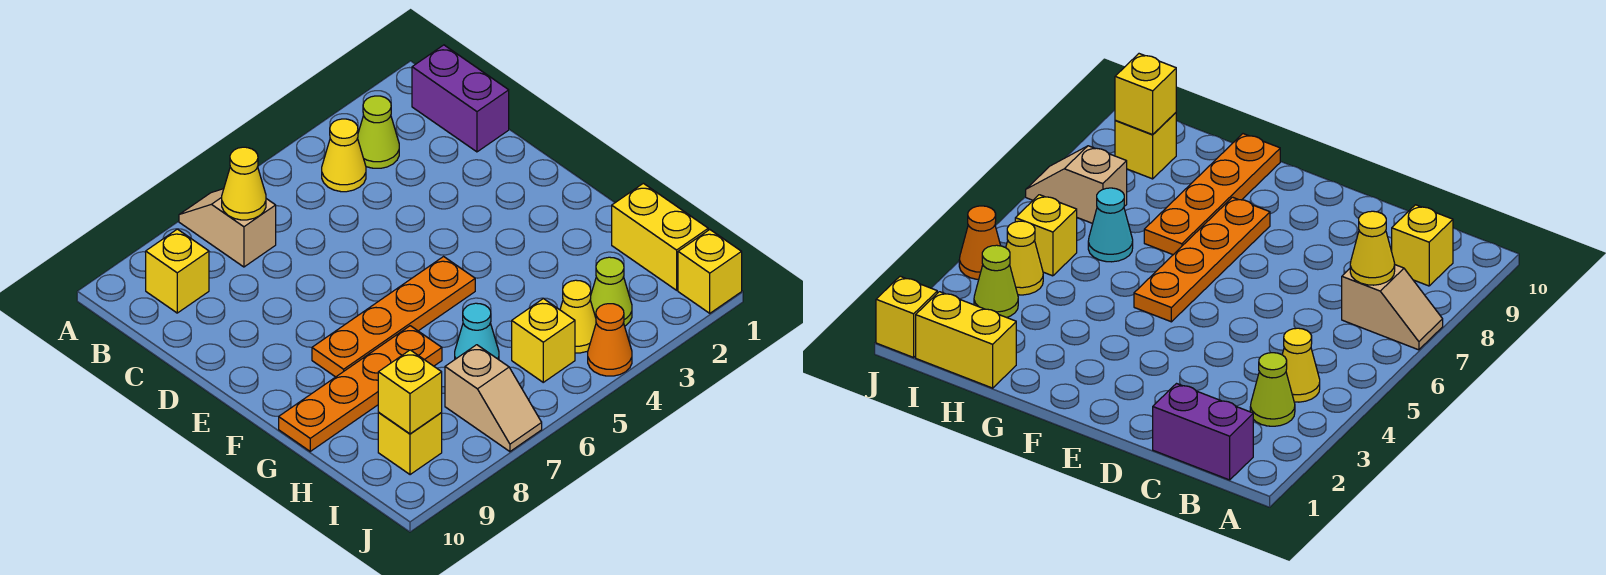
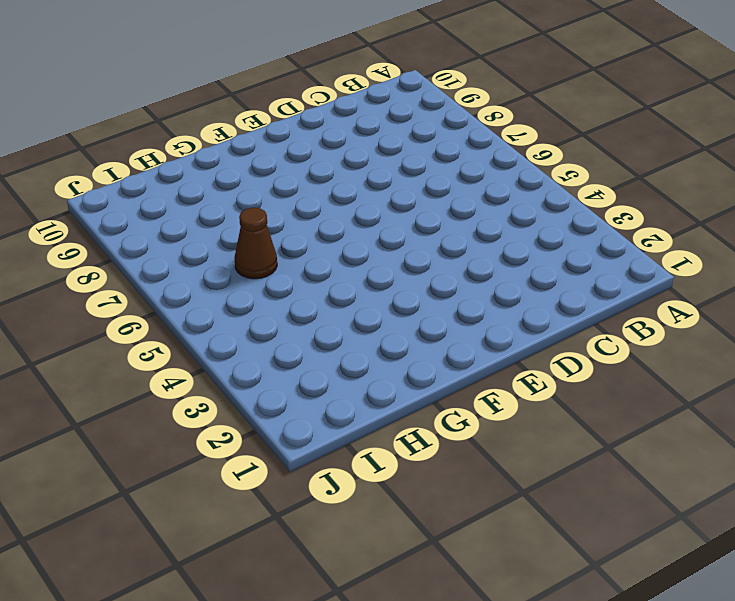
brown 1x1 cone [234,207,277,279] -> cyan 1x1 cone [455,303,499,360]
none -> tan 1x2 slope [179,189,276,267]
none -> purple 1x2 brick [412,45,509,152]
none -> lime 1x1 cone [358,96,399,168]

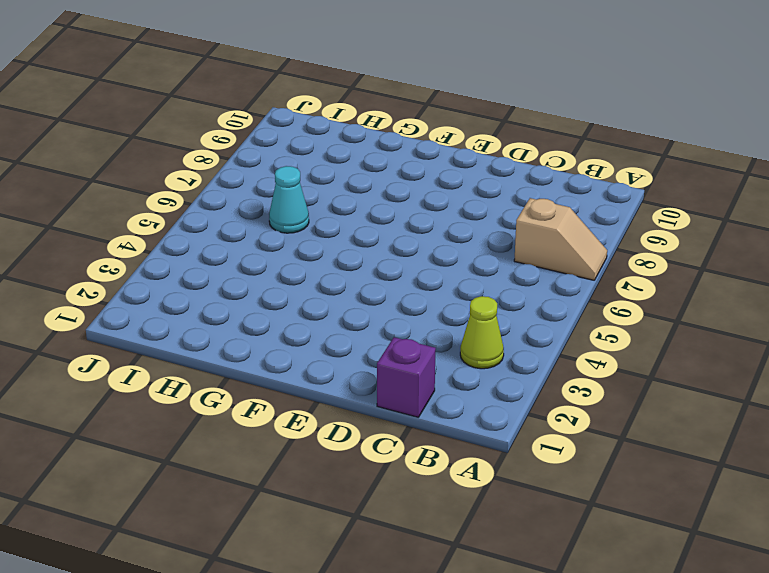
purple 1x1 brick [377,337,436,417] -> purple 1x2 brick [412,45,509,152]
none -> yellow 1x1 cone [322,119,366,192]
none -> yellow 1x1 brick [146,229,209,313]
none -> orange 1x4 plate [312,257,475,377]

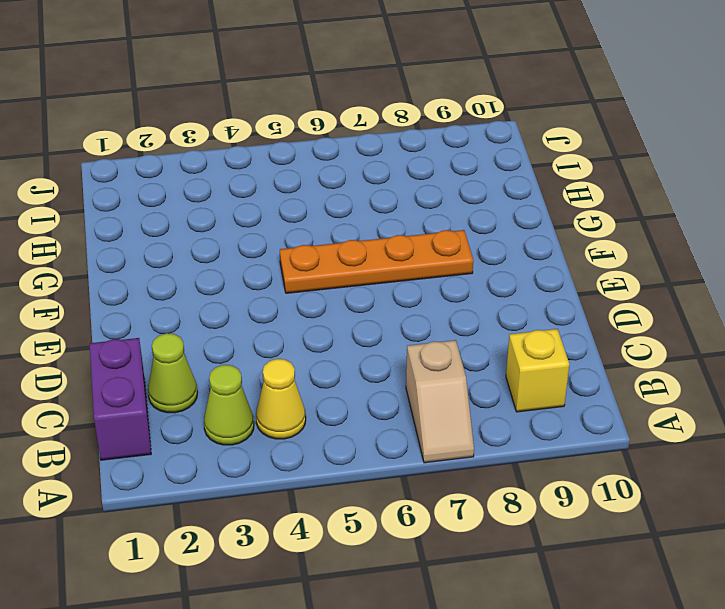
lime 1x1 cone [148,333,197,413] -> lime 1x1 cone moved to [590,257,632,326]
none -> orange 1x4 plate [279,326,442,451]
none -> yellow 1x2 brick [612,183,708,290]
none -> cyan 1x1 cone [455,303,499,360]

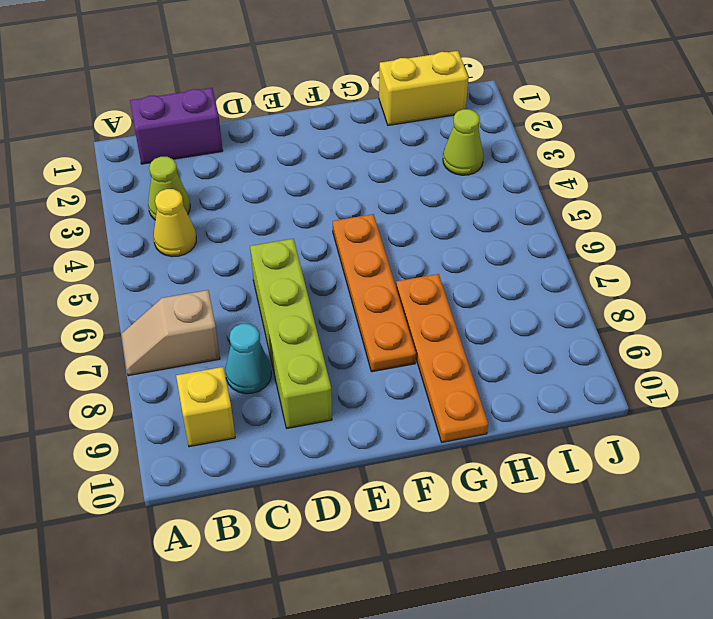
cyan 1x1 cone [226,324,271,394] -> cyan 1x1 cone moved to [455,303,499,360]
lime 1x4 brick [250,239,332,428] -> none
none -> yellow 1x1 cone [560,280,596,353]
none -> yellow 1x1 brick [512,299,575,382]
none -> tan 1x2 slope [445,345,542,452]

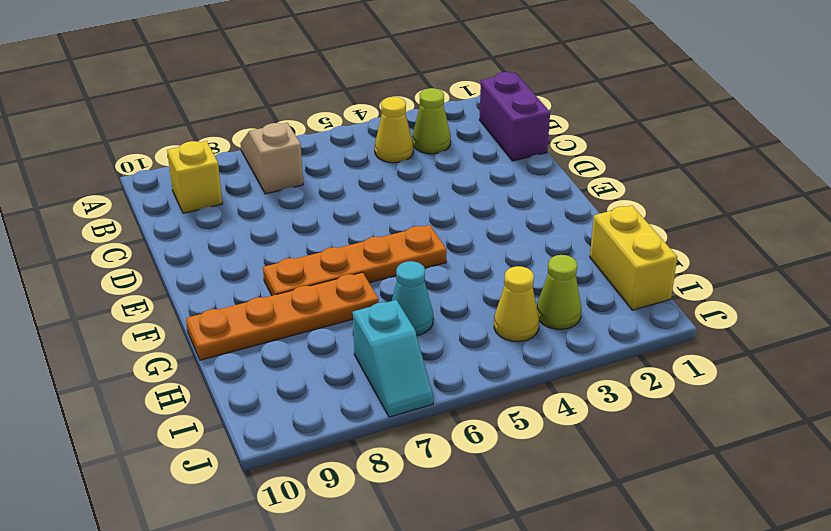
cyan 1x2 slope [353,300,434,417] -> tan 1x2 slope [445,345,542,452]
none -> yellow 1x1 brick [512,299,575,382]
none -> yellow 1x1 brick [378,413,442,475]
none -> yellow 1x1 brick [678,230,742,313]

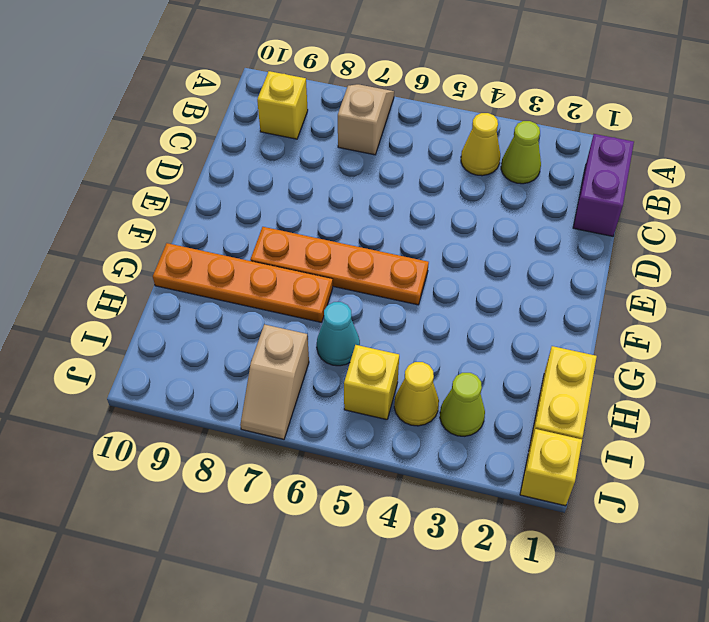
none -> yellow 1x1 brick [378,413,442,475]
none -> orange 1x1 cone [588,304,632,376]
none -> yellow 1x1 cone [222,147,266,220]

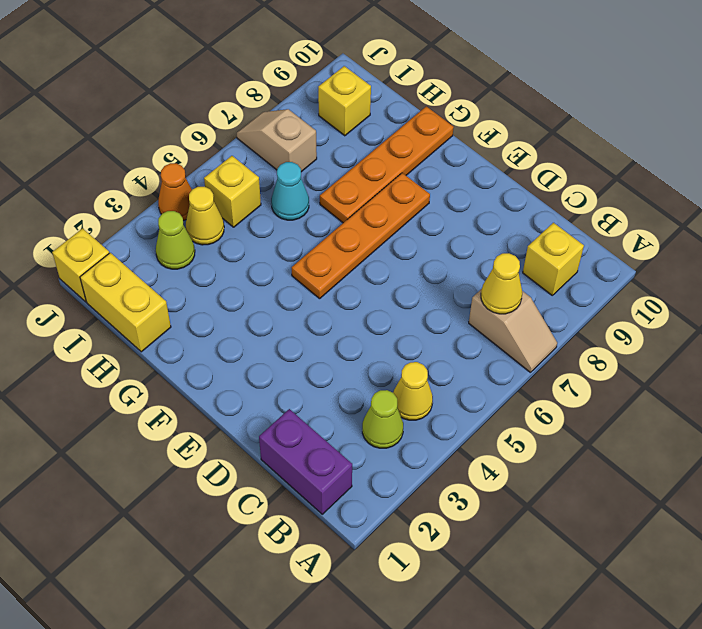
none -> yellow 1x1 brick [378,350,442,434]

